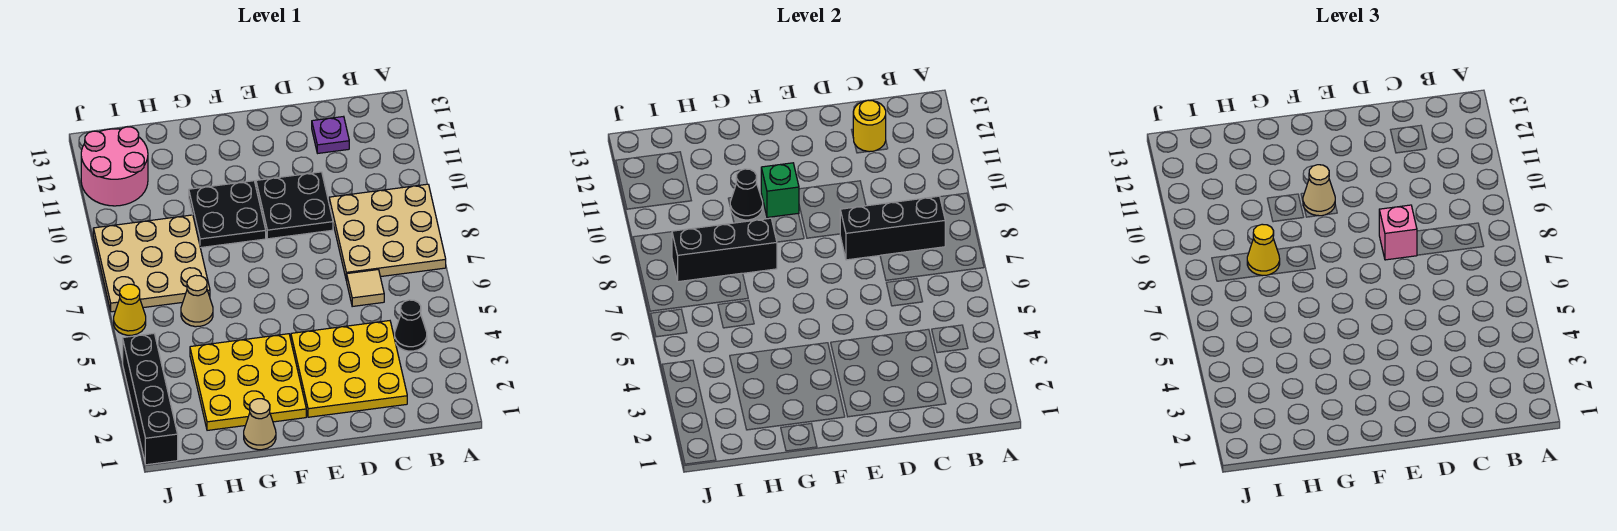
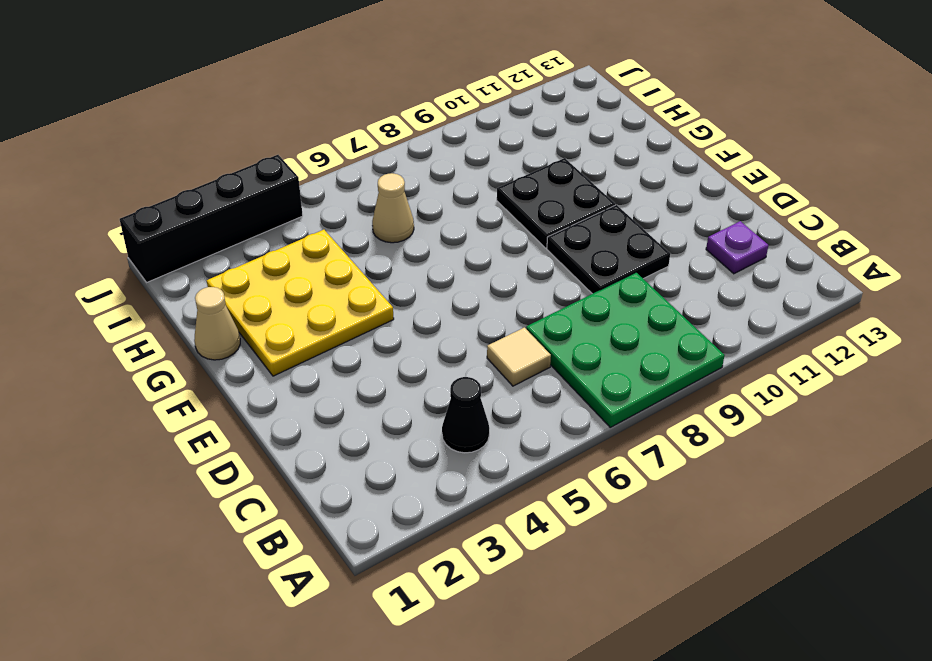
green 3x3 plate [526,272,725,427] -> tan 3x3 plate [329,184,446,281]
none -> yellow 3x3 plate [291,321,407,417]
none -> tan 3x3 plate [93,215,210,312]
none -> pink 2x2 round brick [81,127,148,206]

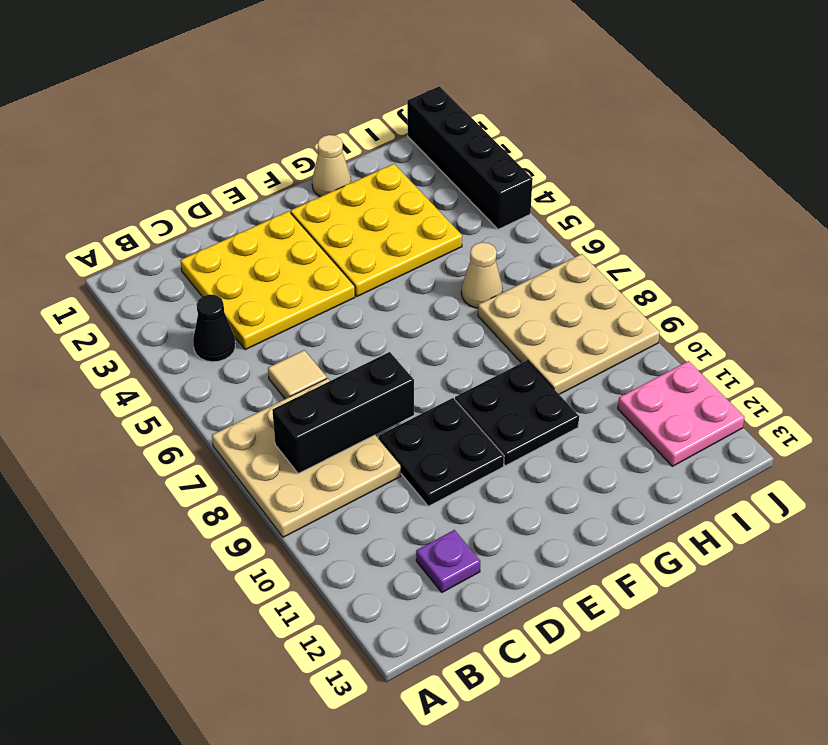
pink 2x2 plate [618,361,745,466] -> pink 2x2 round brick [81,127,148,206]
none -> yellow 1x1 cone [114,284,146,335]
none -> yellow 1x1 round brick [853,100,886,152]
none -> green 1x1 brick [761,163,799,217]

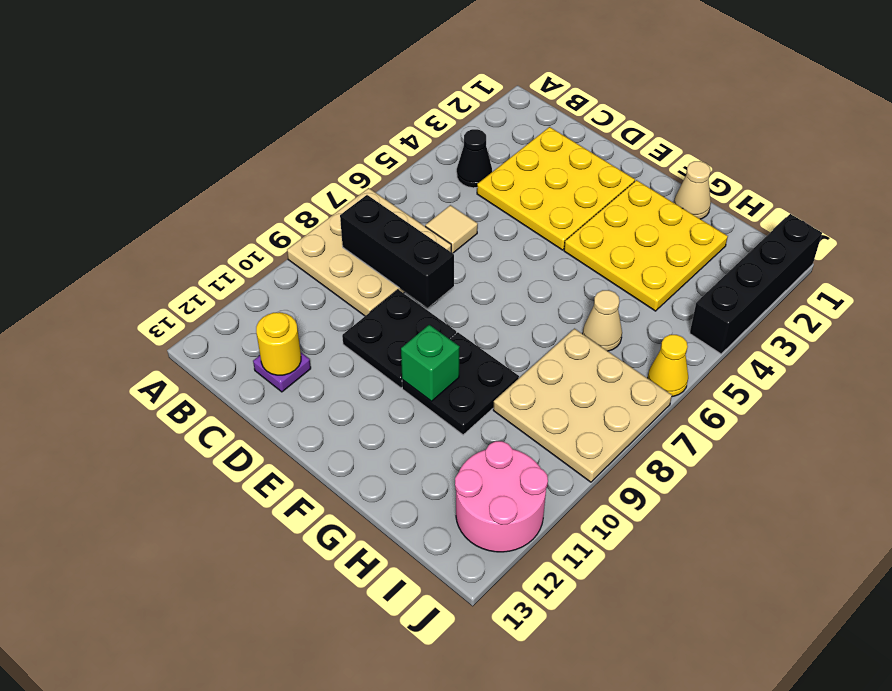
none -> black 1x3 brick [672,218,777,282]
none -> black 1x1 cone [730,169,763,220]
none -> pink 1x1 brick [1379,205,1417,260]

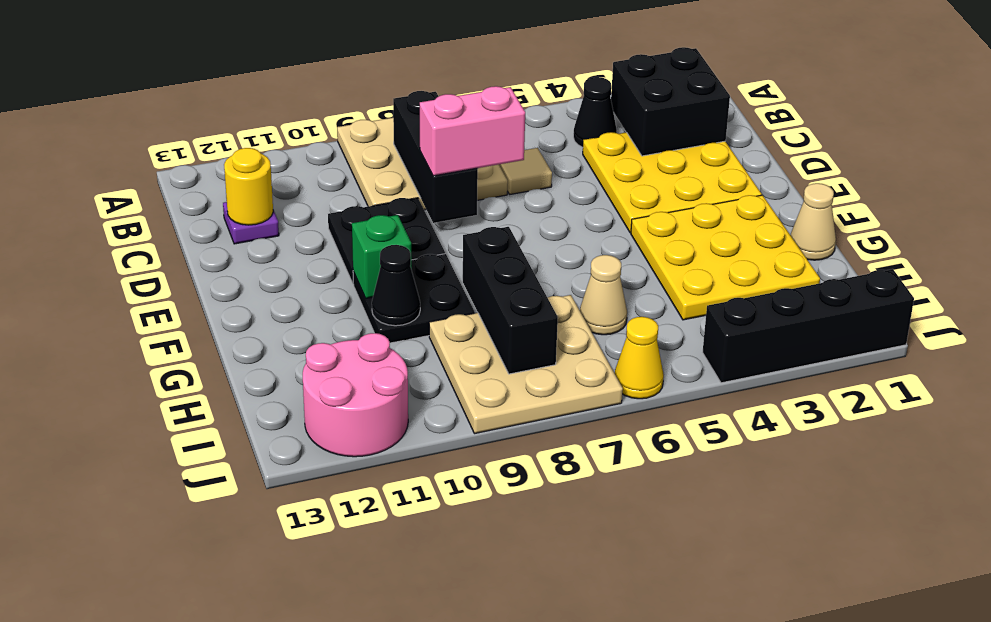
black 2x2 brick [611,47,730,156] -> none
pink 1x2 brick [420,86,525,176] -> pink 1x1 brick [1379,205,1417,260]
none -> tan 1x1 cone [1303,165,1335,216]
none -> yellow 1x1 cone [1247,224,1280,276]

